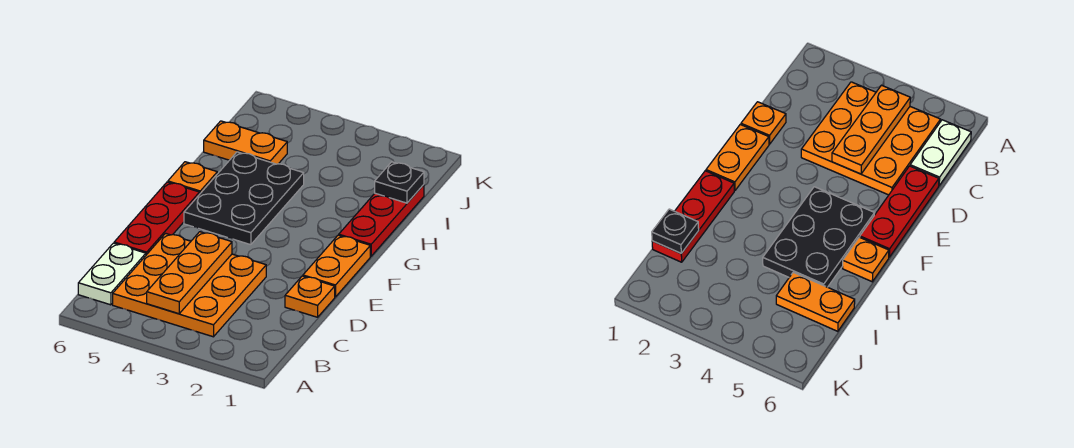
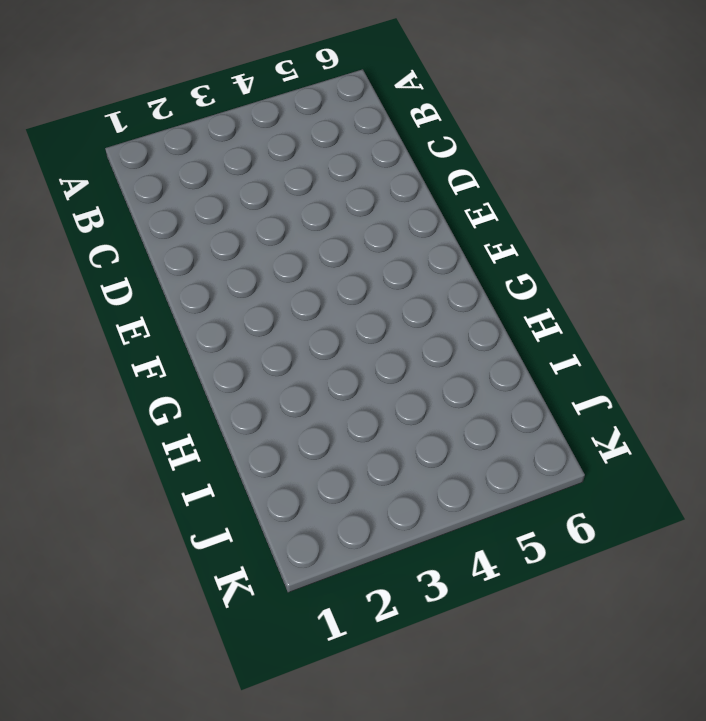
none -> orange 3x3 plate [113,233,266,337]
none -> white 1x2 plate [78,243,146,305]

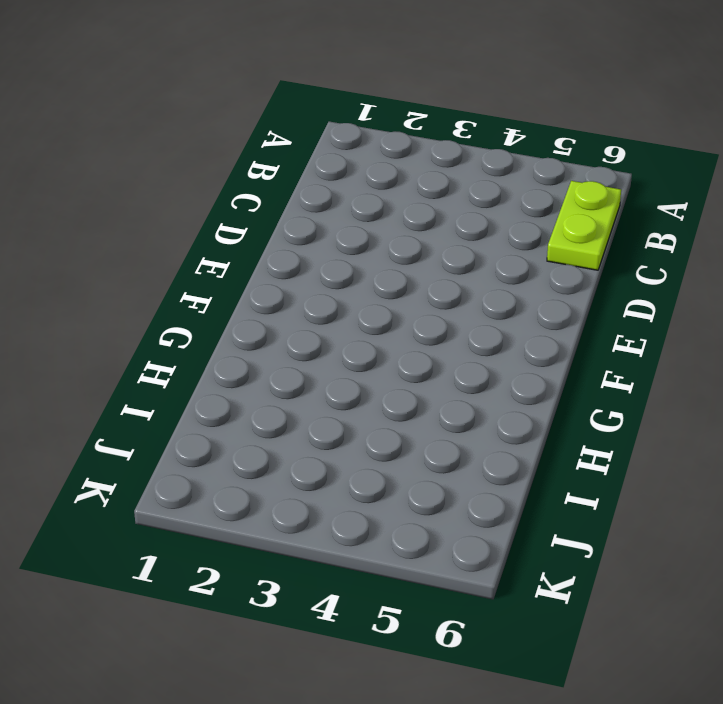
lime 1x2 plate [547,181,621,270] -> white 1x2 plate [78,243,146,305]
none -> orange 3x3 plate [113,233,266,337]
none -> orange 1x1 plate [285,276,335,317]

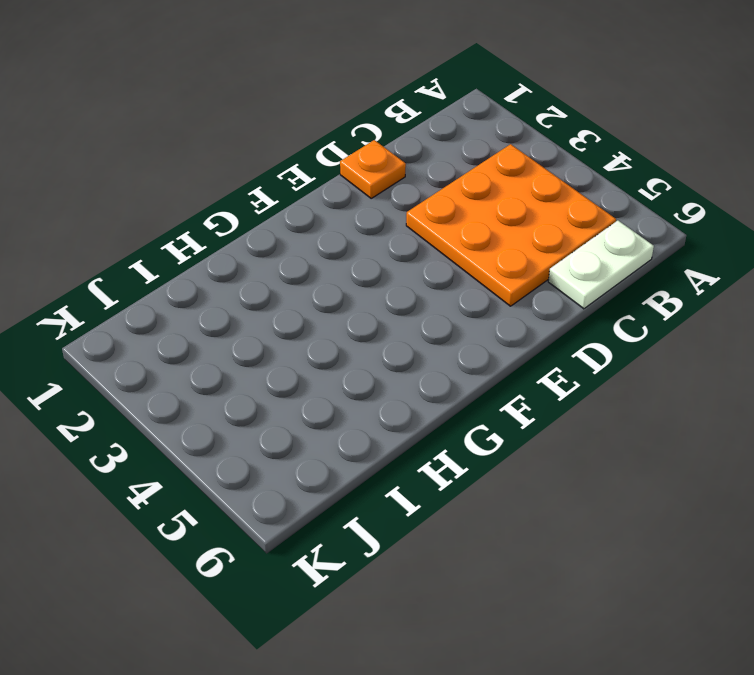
none -> red 1x3 plate [114,182,200,255]
none -> orange 1x2 plate [303,235,370,297]

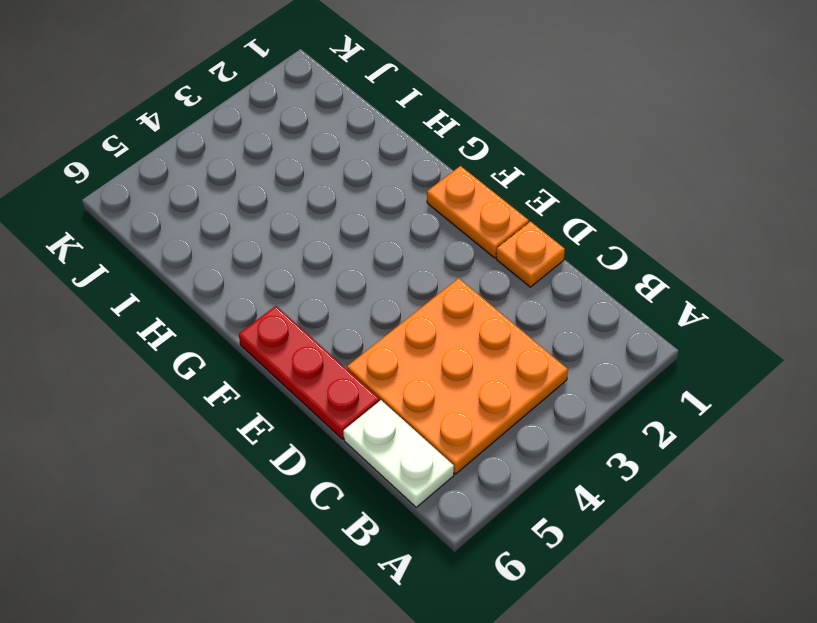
none -> black 2x3 plate [184,152,304,245]
none -> red 1x3 plate [339,185,424,256]

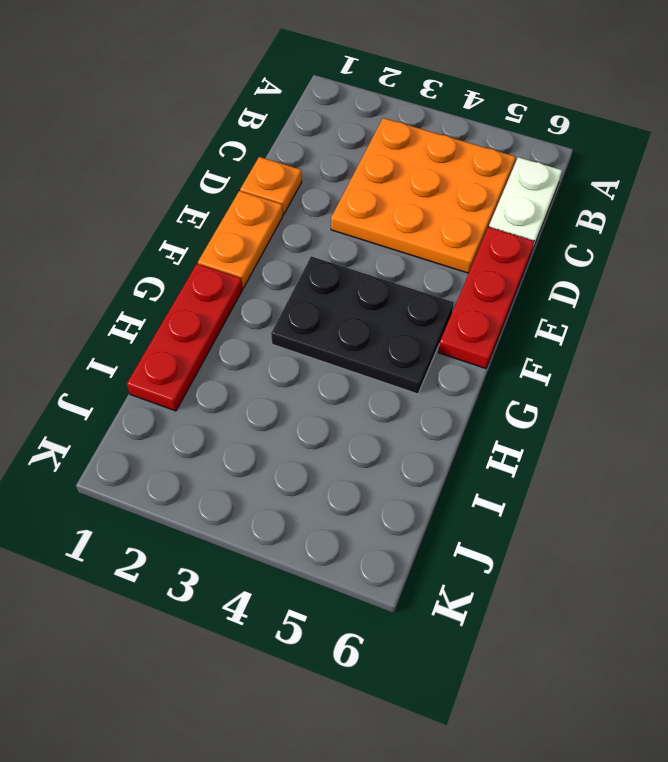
black 2x3 plate [271,256,454,394] -> black 2x3 plate turned to [184,152,304,245]
none -> orange 1x1 plate [168,162,217,193]
none -> orange 1x2 plate [204,121,287,164]

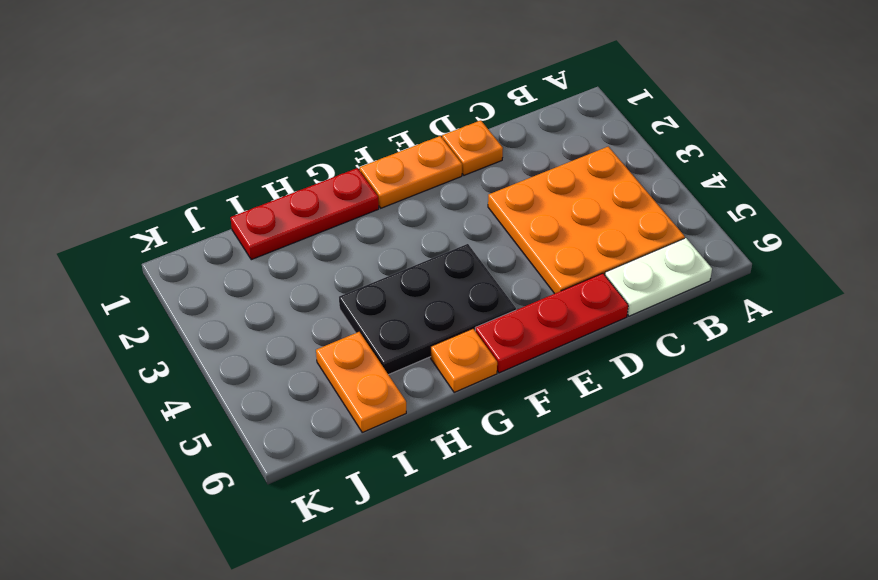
none -> orange 1x3 plate [147,232,232,314]
none -> black 1x1 plate [375,162,424,203]

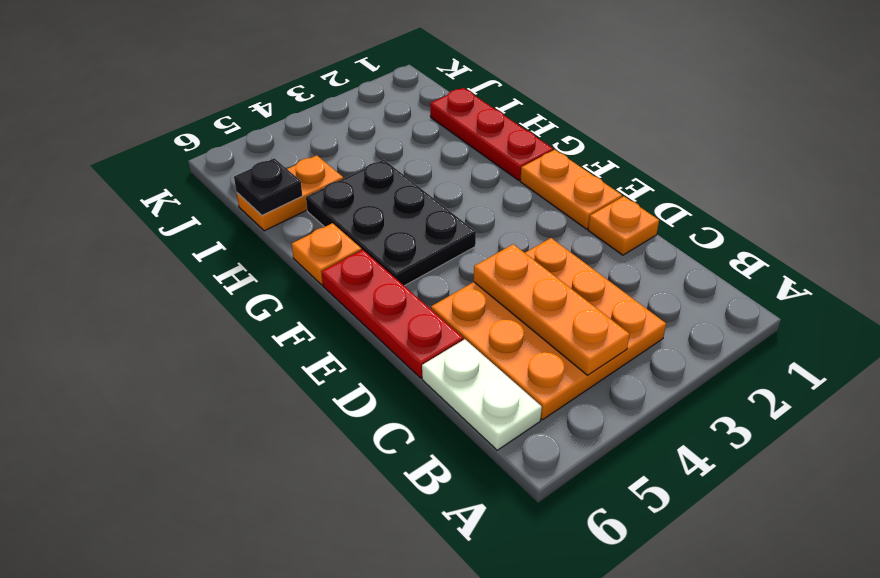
black 1x1 plate [234,158,302,215] -> black 1x1 plate moved to [375,162,424,203]

